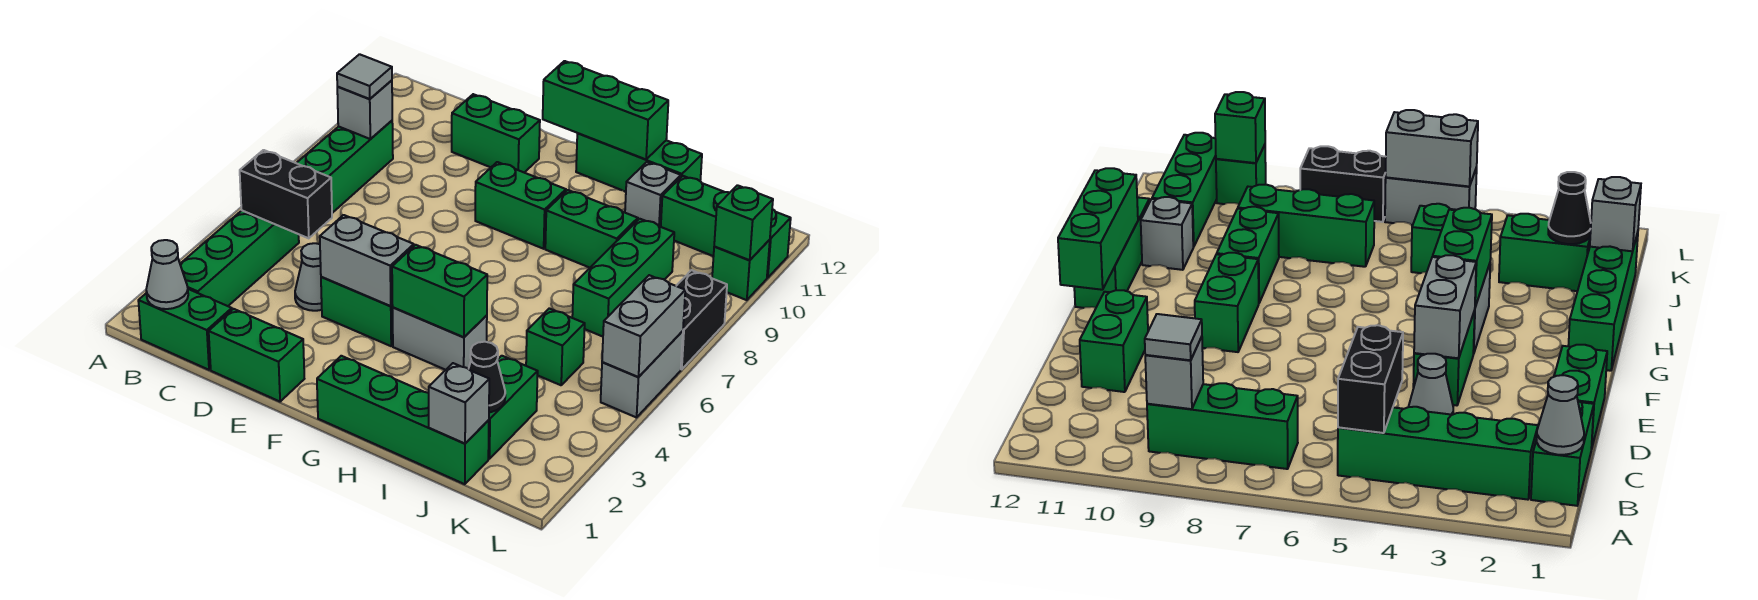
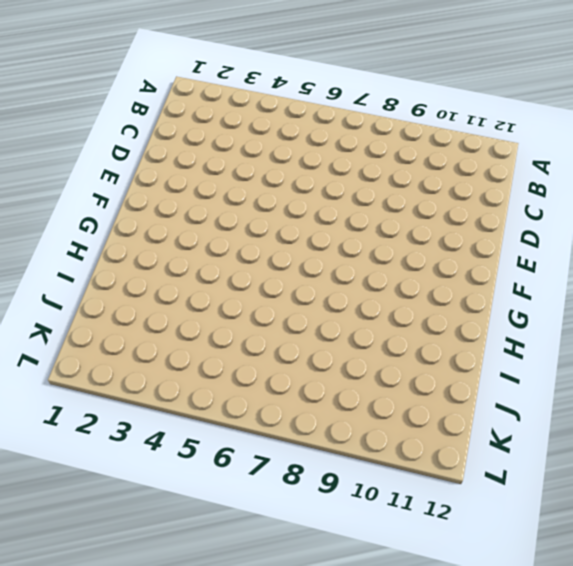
none -> green 1x2 brick [138,289,232,370]
none -> green 1x4 brick [180,211,299,306]
none -> green 1x3 brick [297,121,393,213]
none -> green 1x2 brick [209,309,304,402]

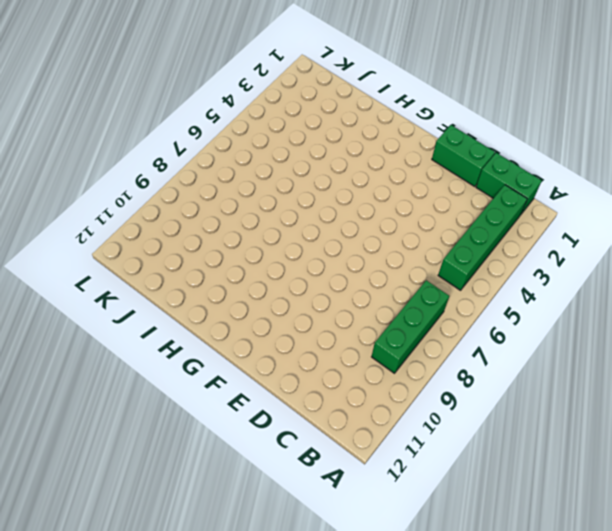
none -> grey 1x1 cone [295,243,322,311]
none -> green 1x2 brick [452,94,540,173]
none -> green 1x2 brick [321,277,393,346]
none -> green 1x2 brick [475,162,566,249]

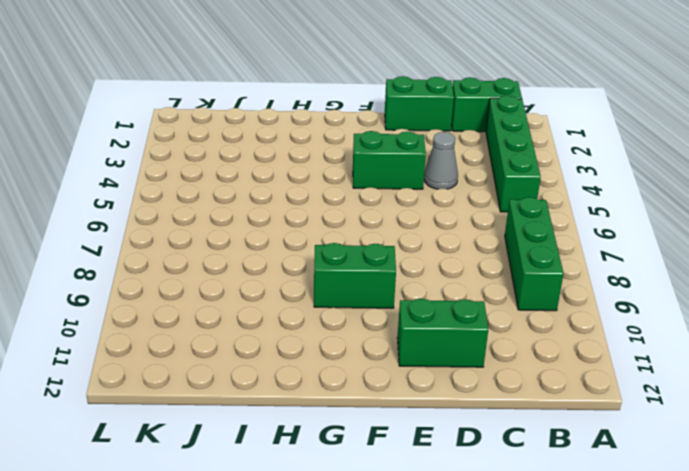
none -> green 1x4 brick [317,356,489,484]
none -> grey 1x2 brick [393,308,487,370]
none -> green 1x3 brick [576,133,702,192]
none -> green 1x2 brick [545,190,638,268]

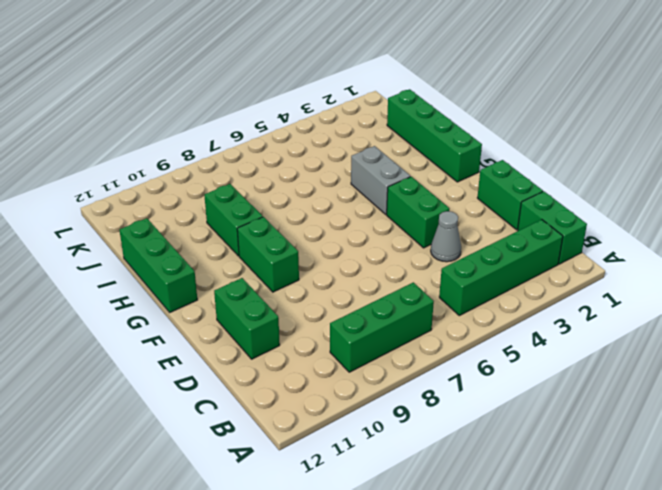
none -> grey 1x1 brick [625,162,681,227]
none -> green 1x2 brick [488,356,538,459]
none -> green 1x1 brick [526,308,585,385]
none -> green 1x3 brick [572,219,674,337]

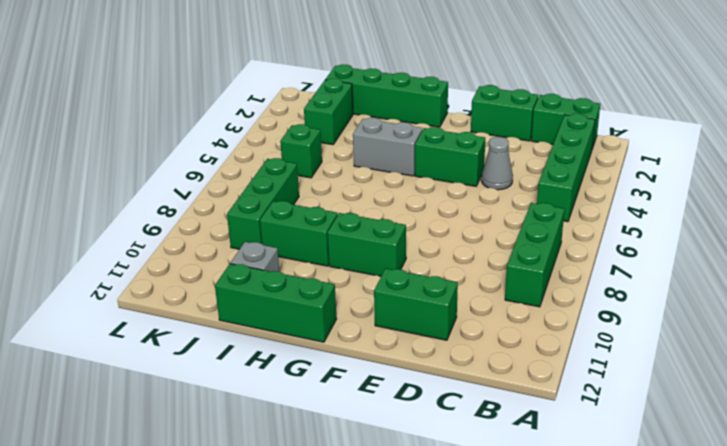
none -> green 1x3 brick [661,176,791,278]
none -> grey 1x2 brick [601,331,683,417]
none -> black 1x2 brick [677,270,727,369]
none -> green 1x1 brick [712,240,770,300]

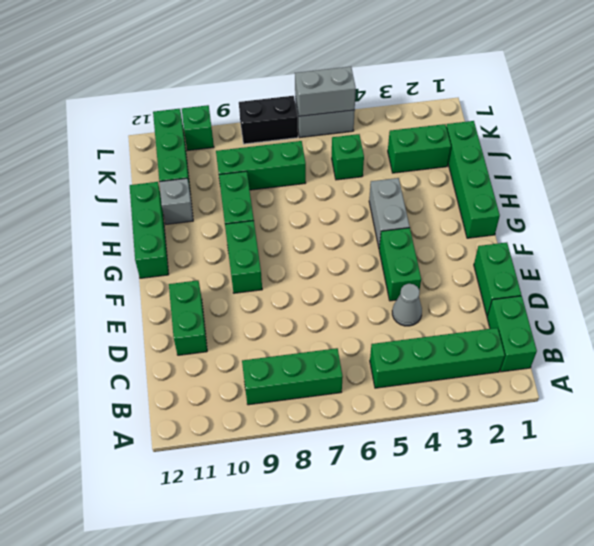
none -> grey 1x1 cone [146,240,188,309]
none -> black 1x2 brick [240,150,332,238]
none -> grey 1x1 brick [337,80,392,139]
none -> grey 1x2 brick [320,215,414,306]

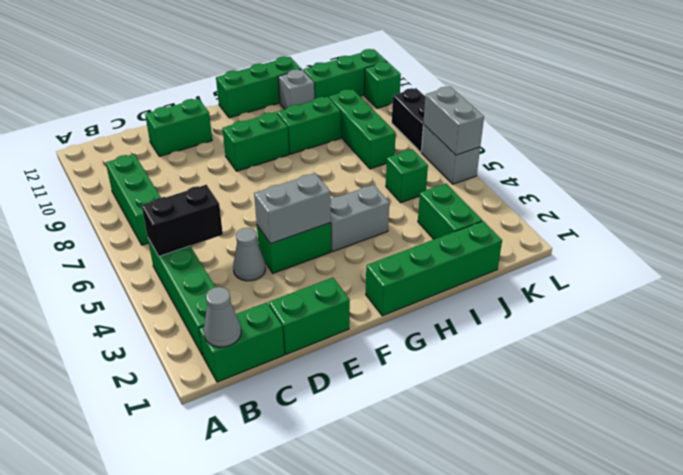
none -> grey 1x1 brick [337,80,392,139]
none -> green 1x3 brick [543,61,668,159]
none -> green 1x2 brick [392,245,487,337]
none -> grey 1x1 brick [429,363,489,443]

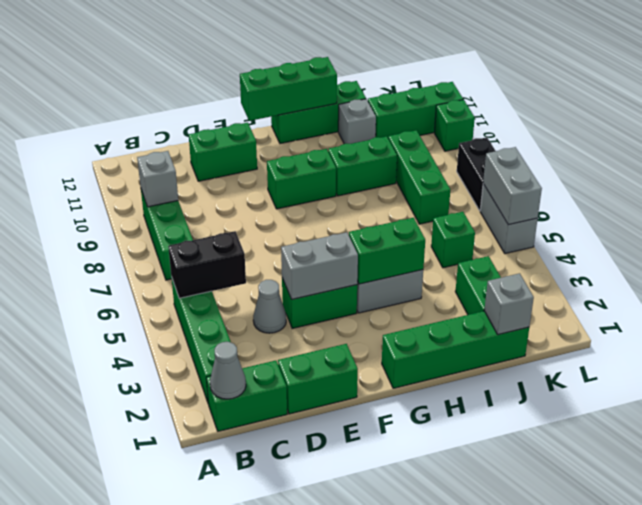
none -> black 1x1 cone [469,342,505,412]
none -> green 1x1 brick [714,185,773,260]
none -> grey 1x1 tile [337,54,392,99]

